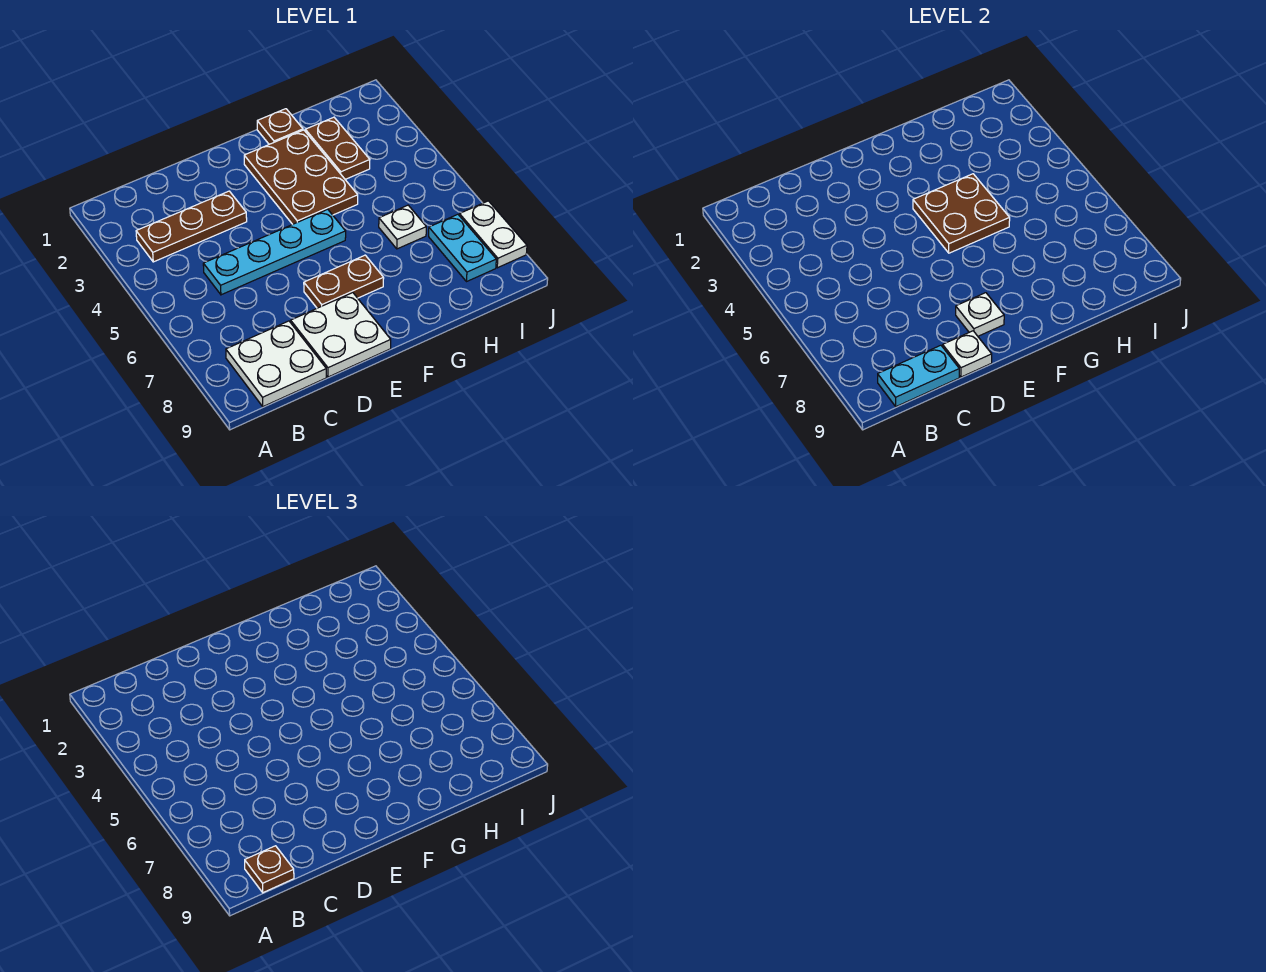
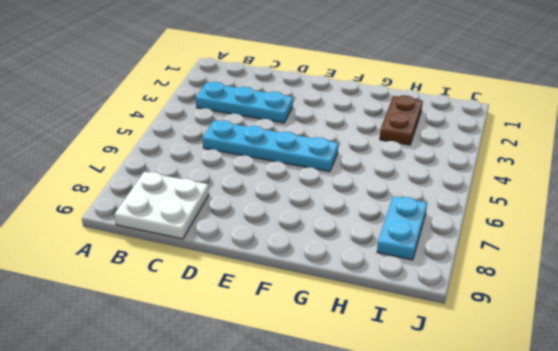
cyan 1x3 plate [196,82,293,123] -> brown 1x3 plate [136,191,247,262]
none -> white 2x2 plate [291,293,391,377]
none -> brown 1x2 plate [304,255,384,308]
none -> brown 2x3 plate [244,130,358,224]

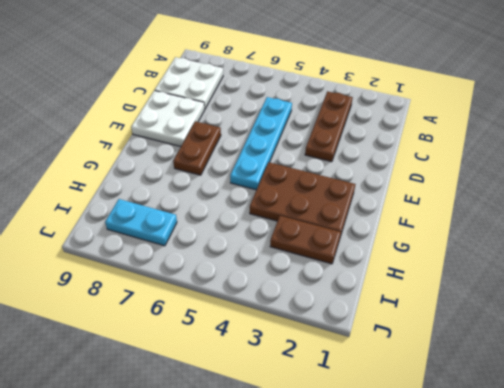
none -> brown 1x1 plate [257,109,303,144]
none -> white 1x1 plate [379,205,426,249]
none -> white 1x2 plate [459,201,527,268]

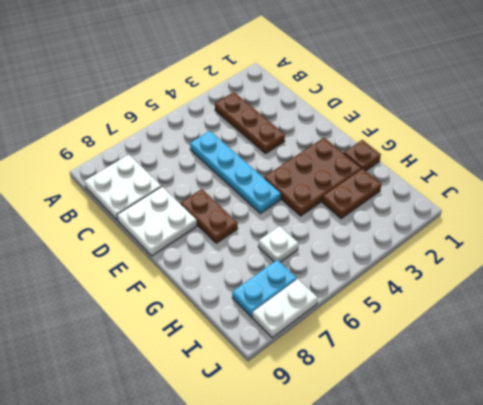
none -> cyan 1x2 plate [878,345,959,407]
none -> white 1x1 plate [943,331,992,377]
none -> white 1x1 plate [956,293,1004,336]

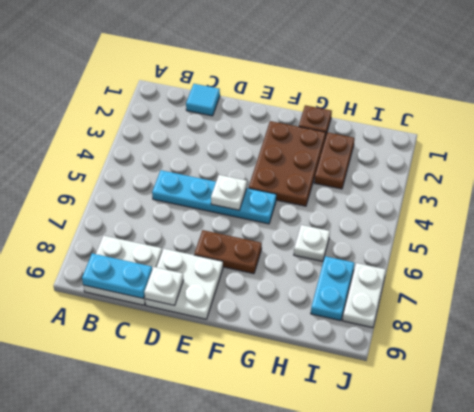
cyan 1x1 tile [186,84,220,116] -> none
white 1x1 plate [211,175,247,210] -> white 1x1 plate moved to [956,293,1004,336]
none -> brown 1x3 plate [136,191,247,262]
none -> brown 2x2 plate [913,174,1010,253]
none -> brown 1x1 plate [245,846,294,893]

